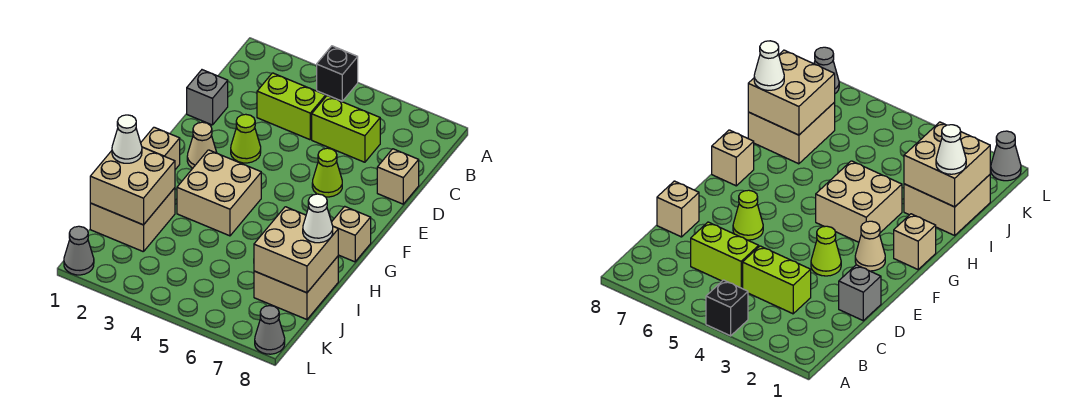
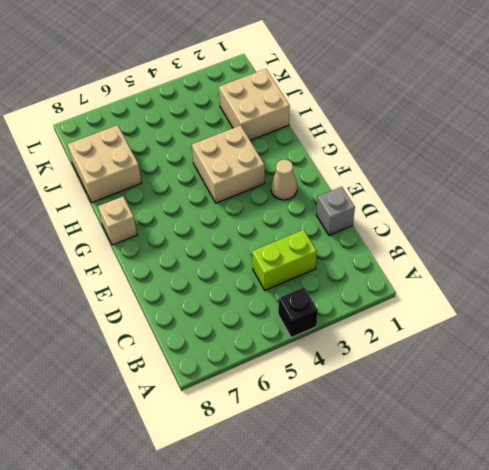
none -> lime 1x2 brick [312,96,380,162]
none -> tan 1x1 brick [377,149,419,204]
none -> lime 1x1 cone [231,114,261,163]

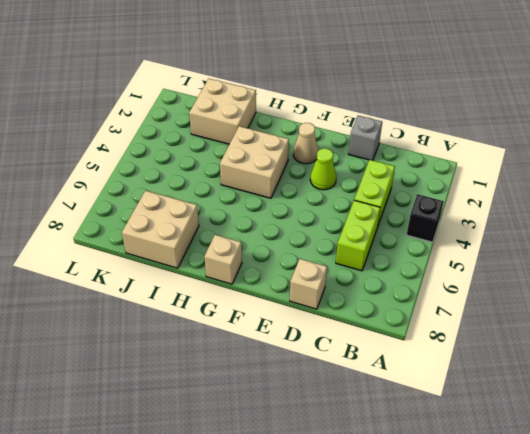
none -> lime 1x1 cone [312,148,342,197]
none -> tan 1x1 brick [141,127,180,170]
none -> grey 1x1 cone [64,226,94,275]

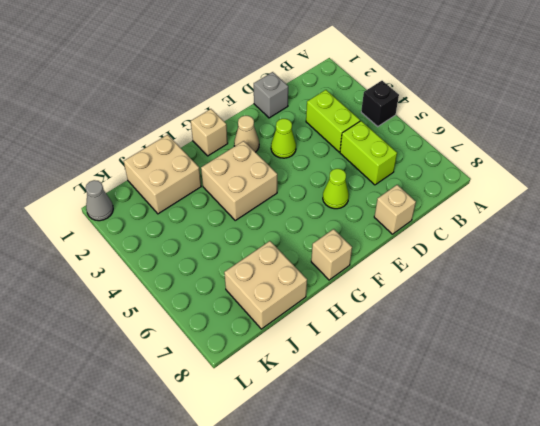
none -> grey 1x1 cone [255,306,285,354]
none -> tan 2x2 brick [90,147,175,225]
none -> tan 2x2 brick [254,207,338,293]

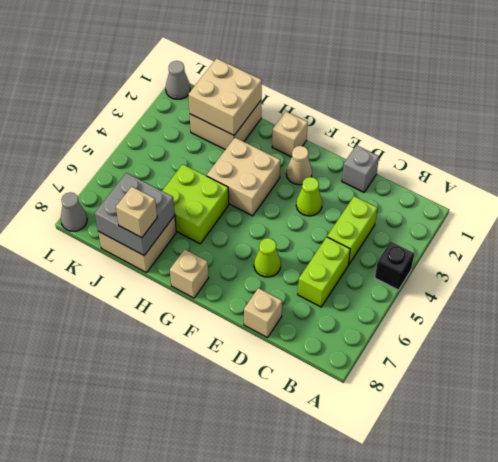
lime 2x2 brick [162,164,229,244] -> none
grey 2x2 brick [95,173,175,255] -> tan 2x2 brick [254,207,338,293]
tan 1x1 brick [116,187,157,238] -> white 1x1 cone [303,194,333,243]
none -> white 1x1 cone [112,115,142,163]

